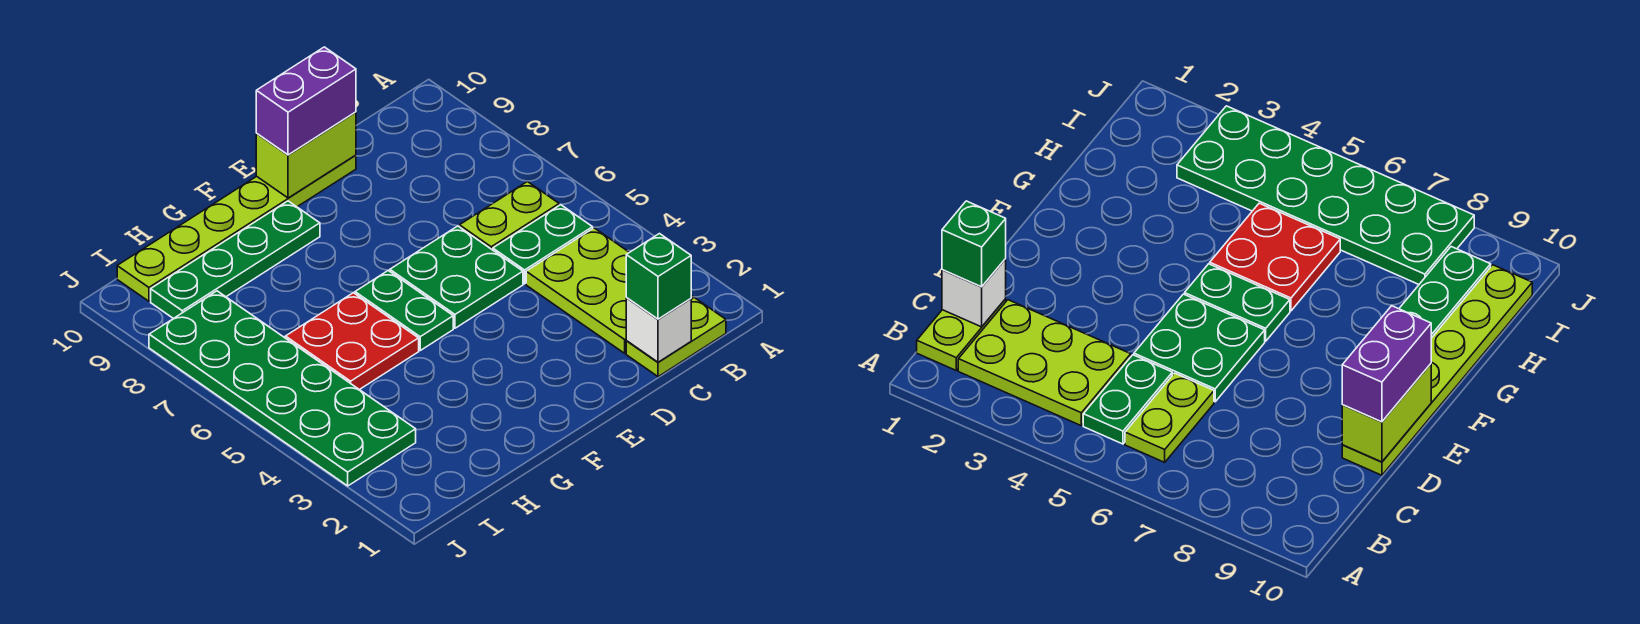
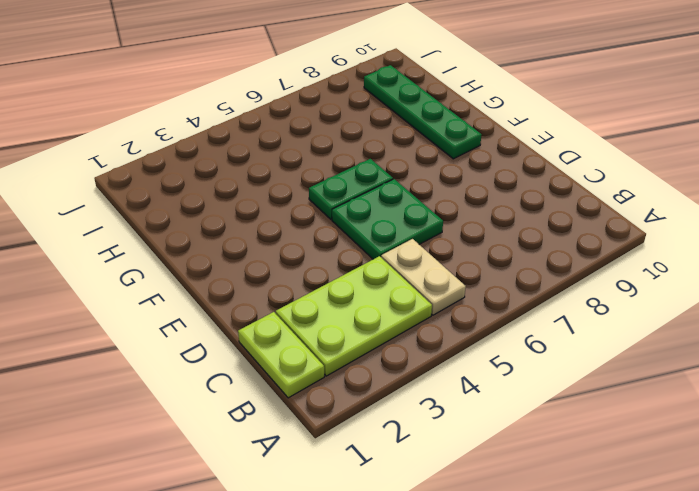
tan 1x2 plate [381,239,466,315] -> green 1x2 plate [493,205,593,284]
none -> lime 1x2 plate [459,182,559,250]
none -> lime 1x6 plate [117,155,356,301]
none -> red 2x2 plate [285,293,419,390]

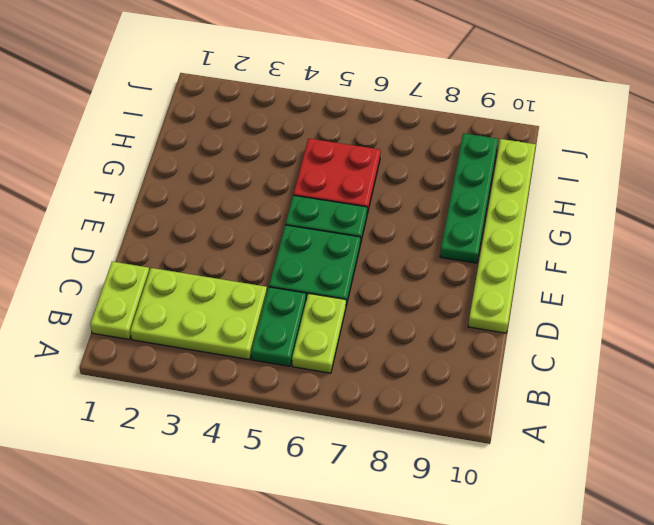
none -> green 2x6 plate [149,291,416,486]
none -> white 1x1 brick [626,298,691,362]
none -> lime 1x2 brick [256,112,356,198]

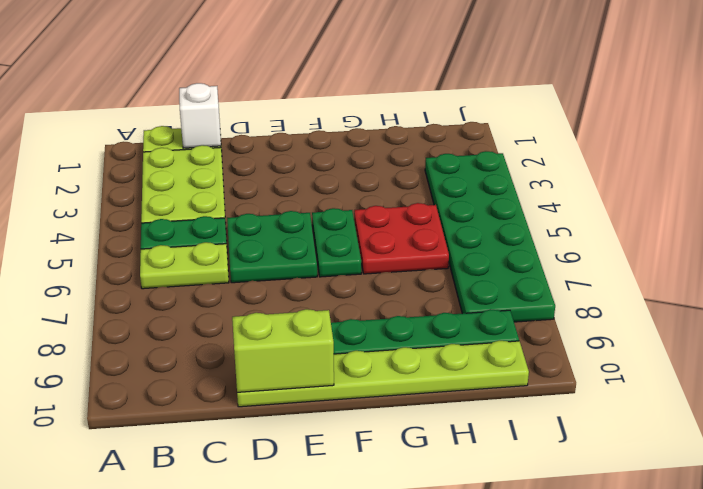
none -> green 1x1 brick [626,234,691,319]
none -> purple 1x2 brick [256,47,356,155]

